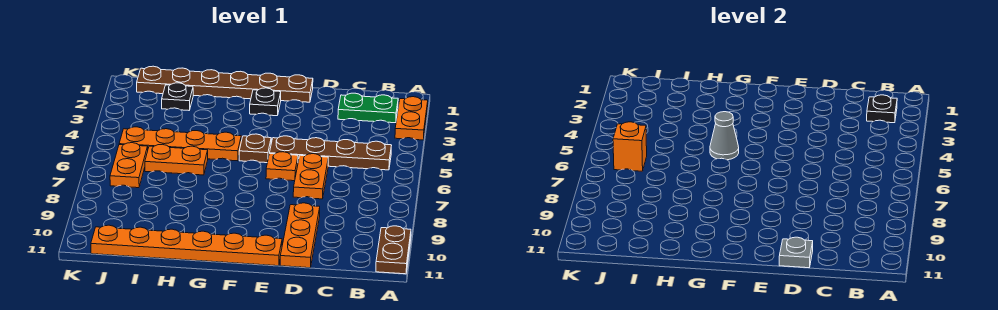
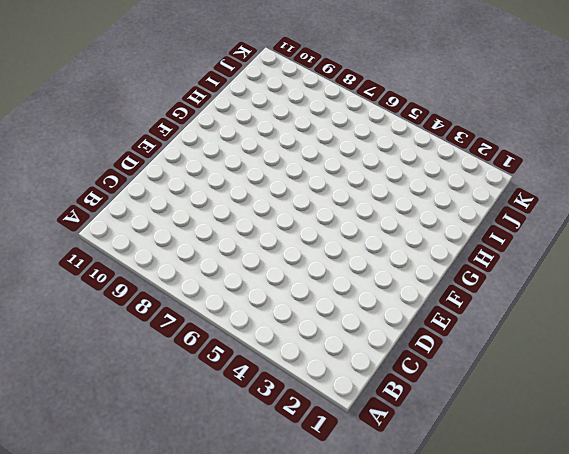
none -> orange 1x2 plate [395,97,428,140]
none -> brown 1x2 plate [376,226,411,274]
none -> green 1x2 plate [338,93,398,123]

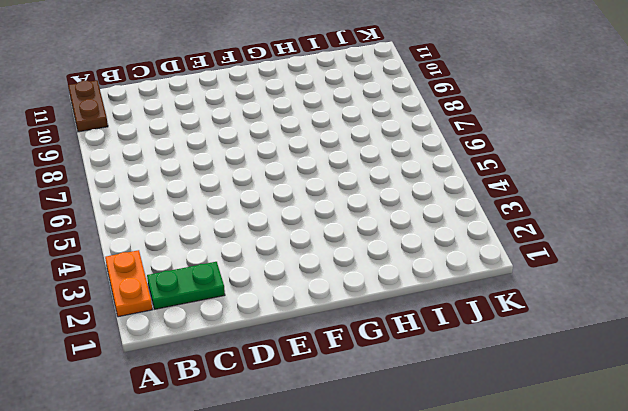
none -> brown 1x4 plate [270,136,392,170]
none -> orange 1x2 plate [293,154,328,199]
none -> orange 1x3 plate [280,203,320,268]

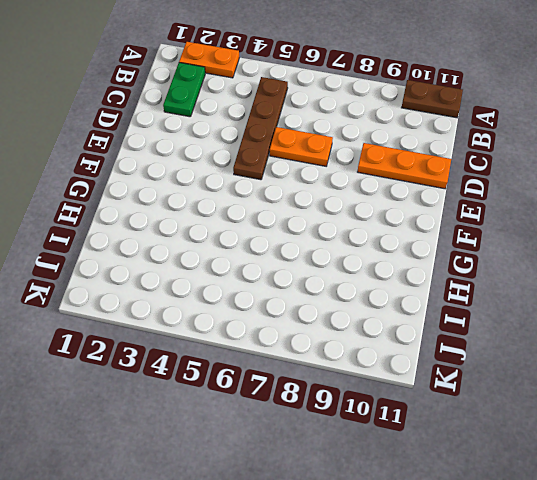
none -> brown 1x6 plate [137,66,313,102]
none -> orange 1x1 plate [266,152,298,181]
none -> orange 1x6 plate [91,225,282,266]

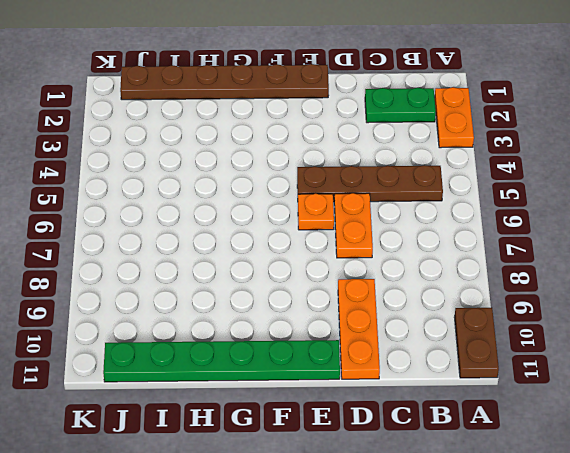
green 1x6 plate [103,340,340,382] -> orange 1x6 plate [91,225,282,266]
none -> black 1x1 plate [250,88,281,116]
none -> brown 1x1 plate [239,134,271,163]
none -> orange 1x4 plate [119,127,241,161]

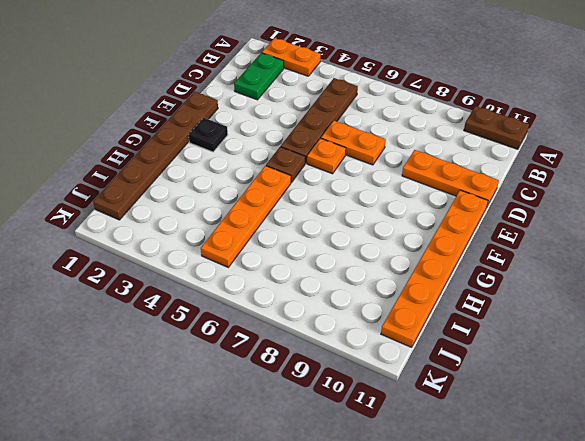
none -> orange 1x2 plate [145,144,208,175]
none -> black 1x1 plate [162,83,193,110]
none -> orange 1x2 plate [110,143,148,188]

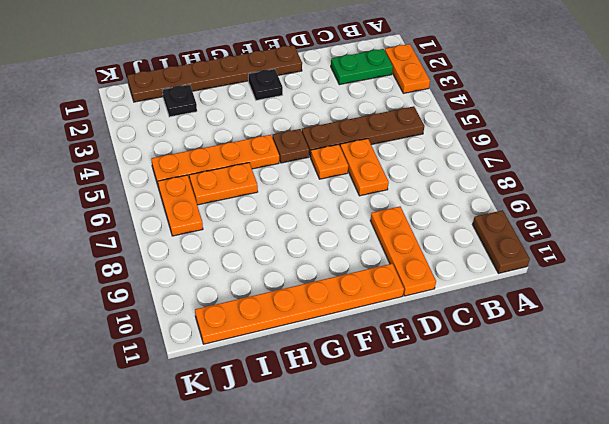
none -> black 1x1 plate [867,95,897,123]
none -> grey 1x1 plate [779,237,813,268]
none -> grey 1x1 cone [710,112,739,160]

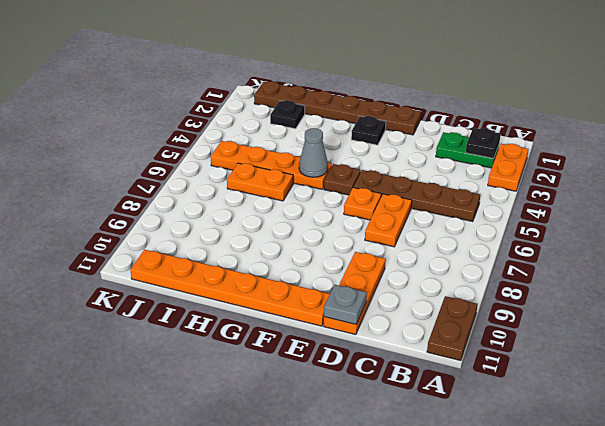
none -> orange 1x2 plate [110,143,148,188]
none -> orange 1x1 brick [613,122,647,171]

